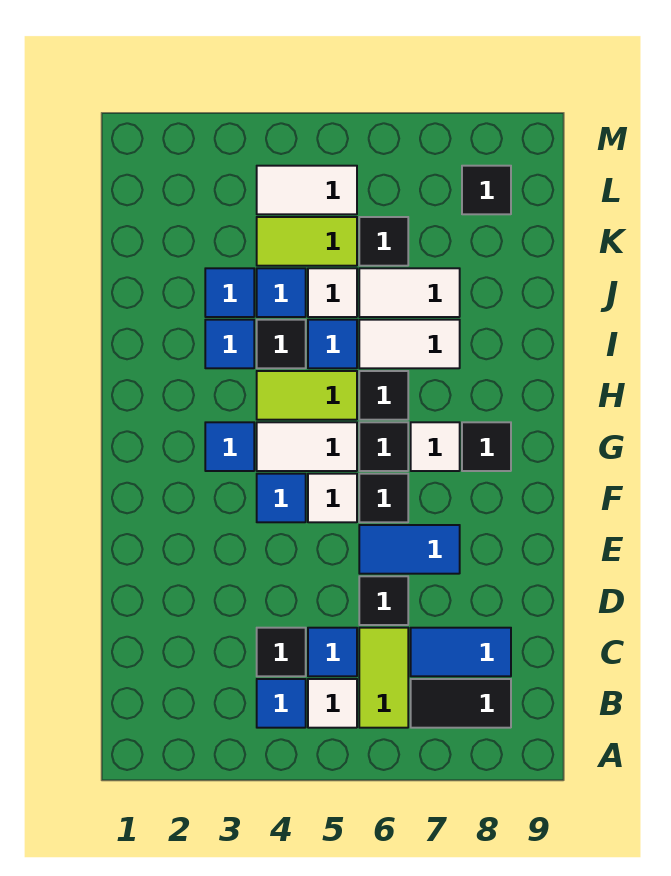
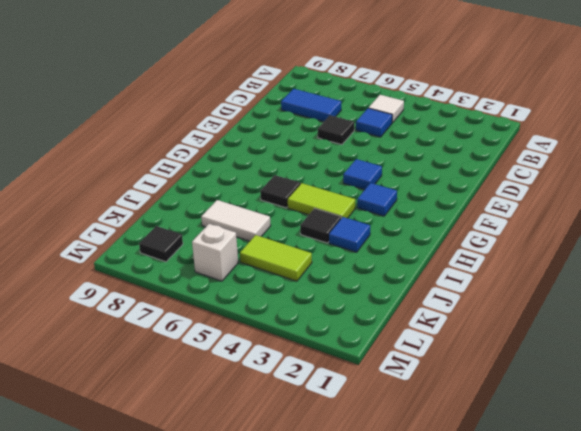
white 1x1 brick [192,224,238,281] -> none
none -> blue 1x1 tile [257,679,306,728]
none -> lime 1x2 tile [359,628,408,728]
none -> black 1x2 tile [411,679,511,728]
none -> black 1x1 tile [257,628,306,676]

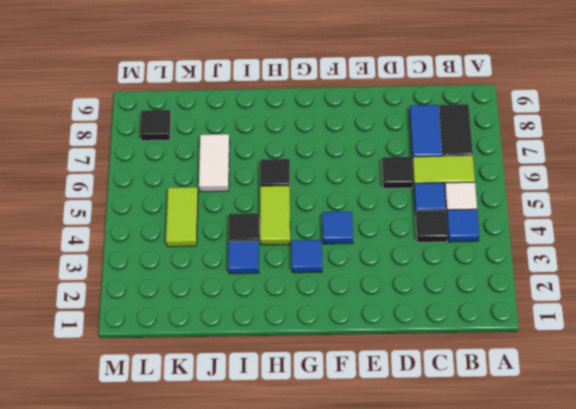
none -> blue 1x2 tile [359,525,460,574]
none -> white 1x1 tile [308,474,357,522]
none -> black 1x1 tile [359,474,408,522]
none -> white 1x2 tile [257,422,357,471]

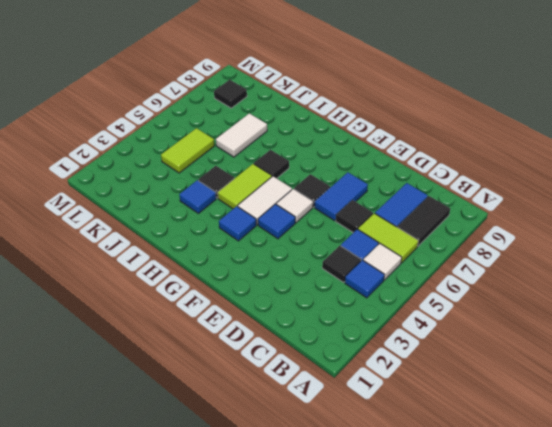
none -> black 1x1 tile [359,422,408,471]
none -> white 1x1 tile [411,422,460,471]
none -> black 1x1 tile [462,422,511,471]
none -> blue 1x1 tile [308,320,357,368]

